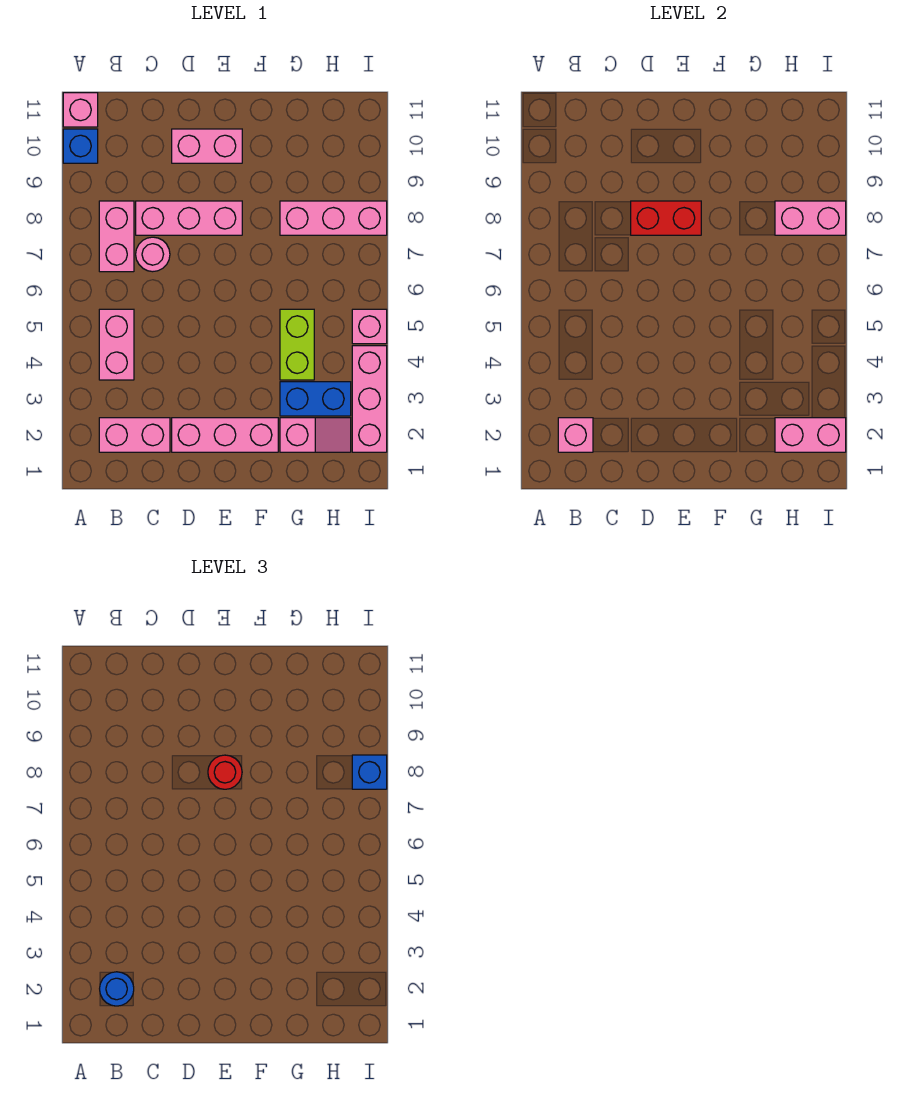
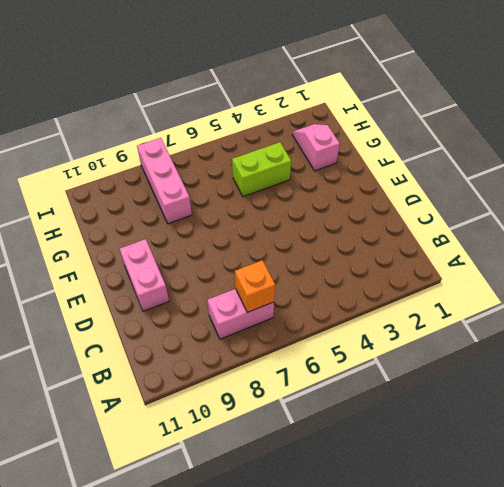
orange 1x1 brick [235,260,275,312] -> none
none -> blue 1x1 brick [63,129,98,163]
none -> pink 1x1 brick [63,93,98,127]
none -> pink 1x2 brick [99,418,170,452]

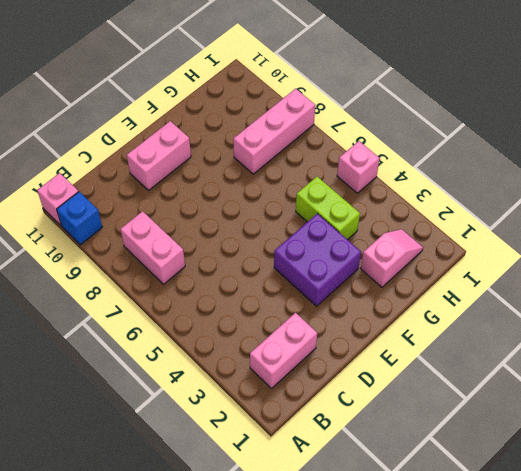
purple 2x2 brick [274,214,361,306] -> none
none -> pink 1x2 brick [99,309,134,380]
none -> pink 1x1 round brick [136,237,170,272]
none -> pink 1x3 brick [136,201,242,235]

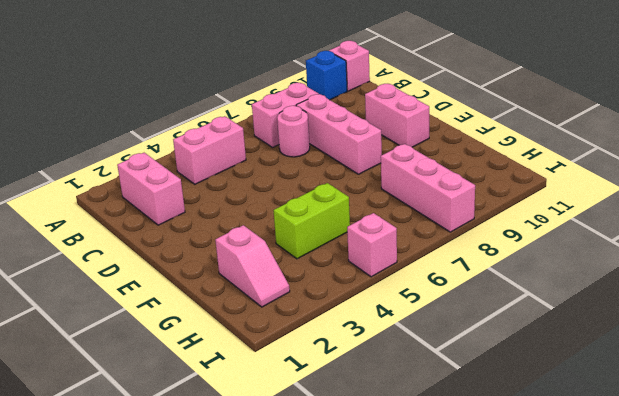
none -> pink 1x3 brick [172,418,278,452]
none -> blue 1x2 brick [280,382,351,416]
none -> pink 1x3 brick [352,346,387,452]

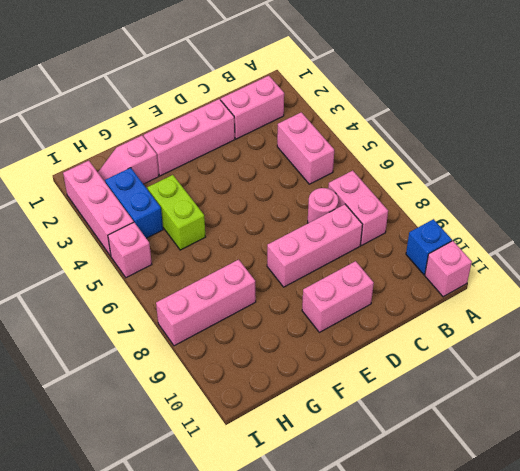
blue 1x2 brick [105,168,163,238] -> blue 1x2 brick turned to [280,382,351,416]
none -> pink 1x1 brick [558,418,593,452]
none -> red 1x2 brick [631,201,701,235]
none -> pink 1x2 brick [775,418,846,452]

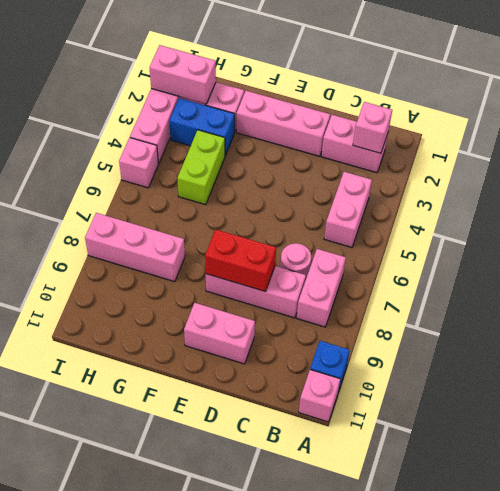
none -> pink 1x2 brick [775,201,846,235]
none -> blue 1x1 round brick [100,972,134,1006]
none -> red 1x1 round brick [208,755,242,789]

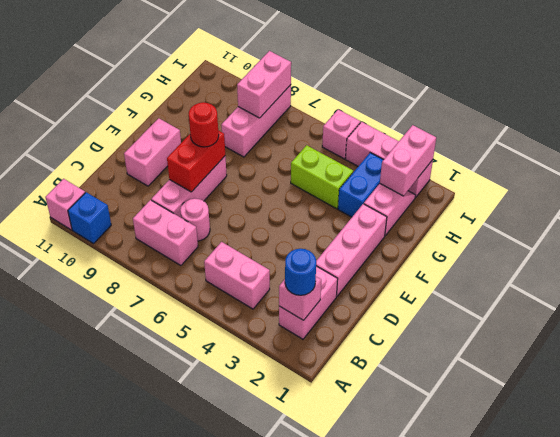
none -> blue 1x1 brick [352,755,387,789]

